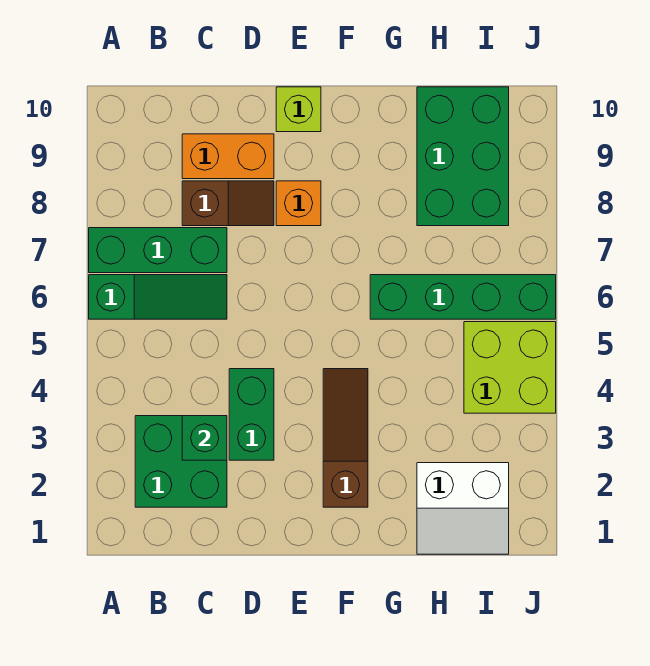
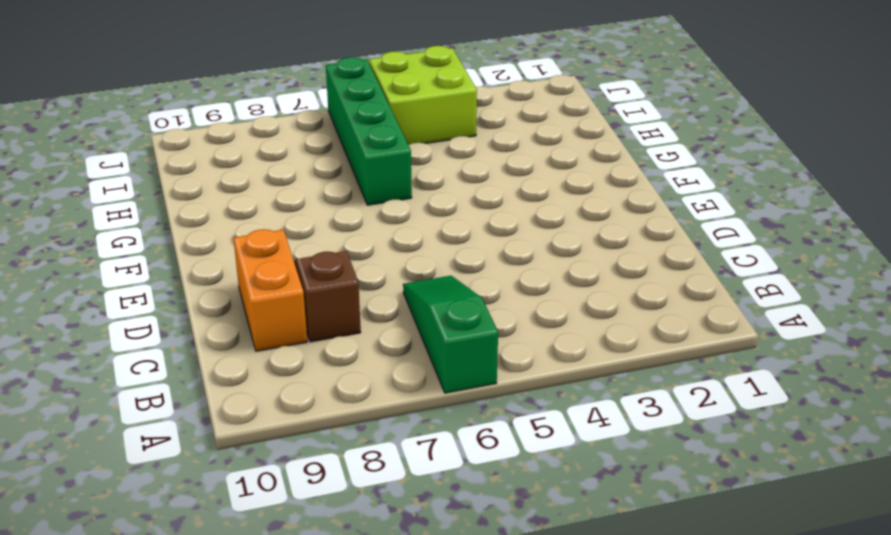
none -> green 1x3 brick [89,228,227,273]
none -> green 2x2 brick [135,416,227,507]
none -> green 1x2 brick [229,369,274,460]

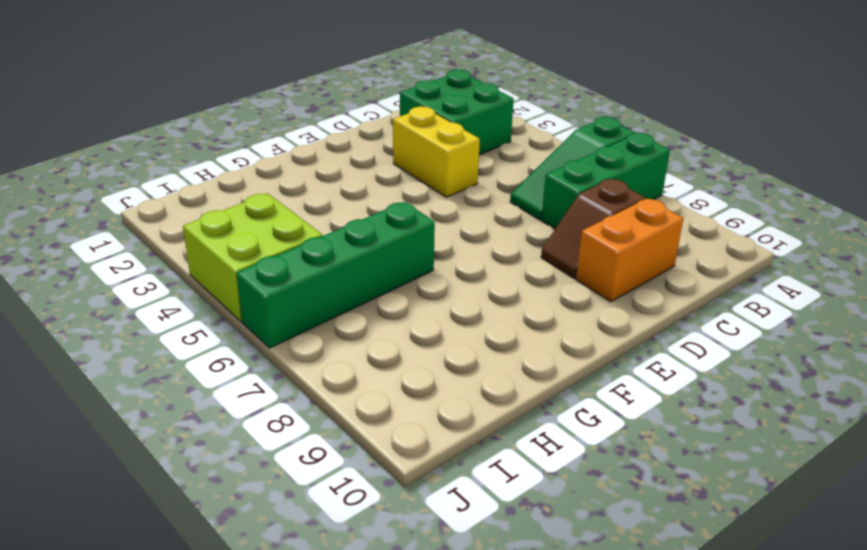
yellow 1x2 brick [393,106,480,197] -> green 1x2 brick [229,369,274,460]
none -> orange 1x1 brick [276,181,321,226]
none -> lime 1x1 brick [276,87,321,132]
none -> brown 1x3 slope [323,369,368,507]

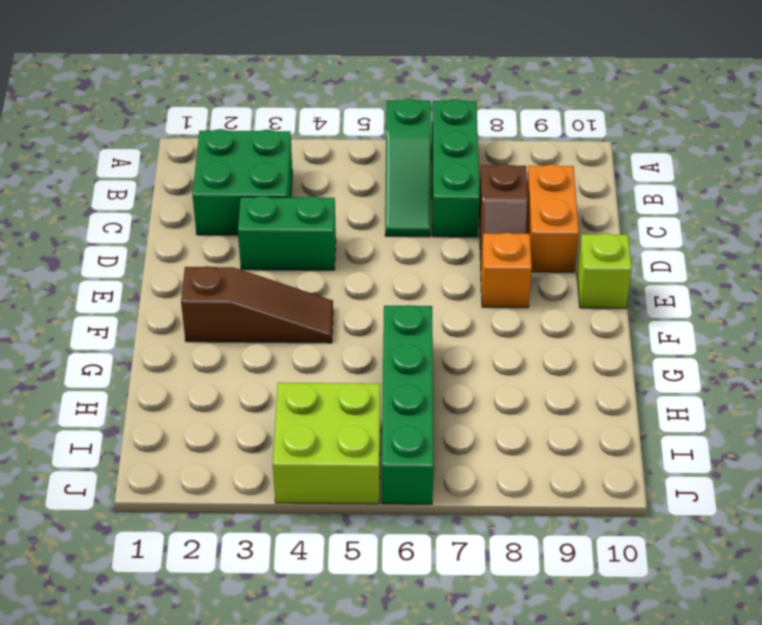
none -> white 2x2 slope [417,463,509,554]
none -> green 2x3 brick [417,87,509,226]
none -> green 1x1 brick [182,416,227,460]

